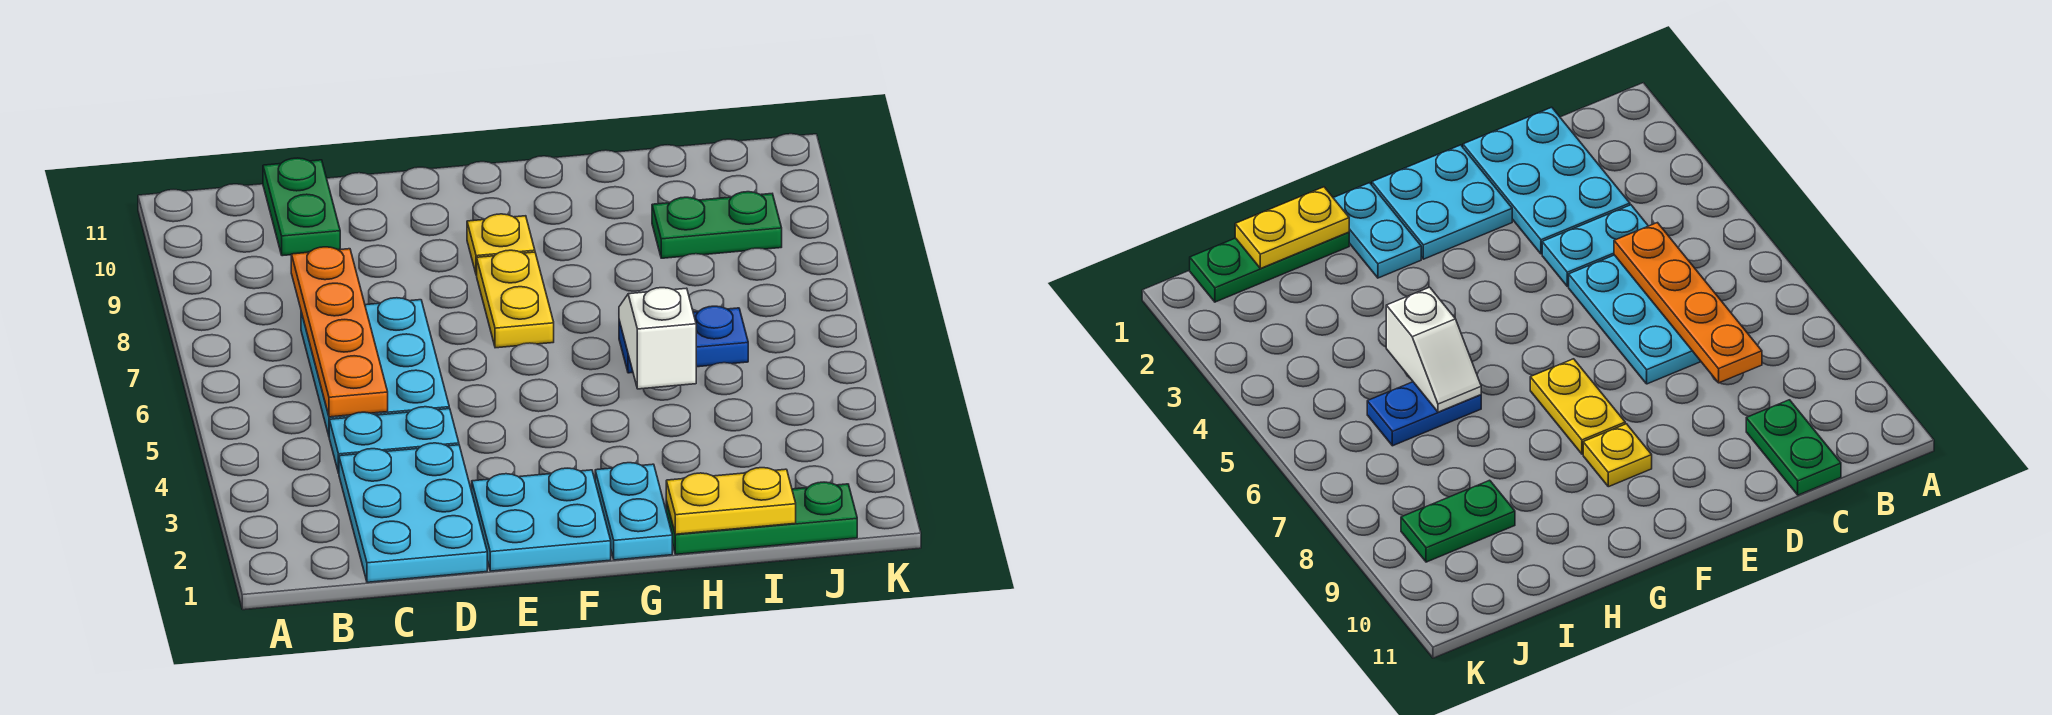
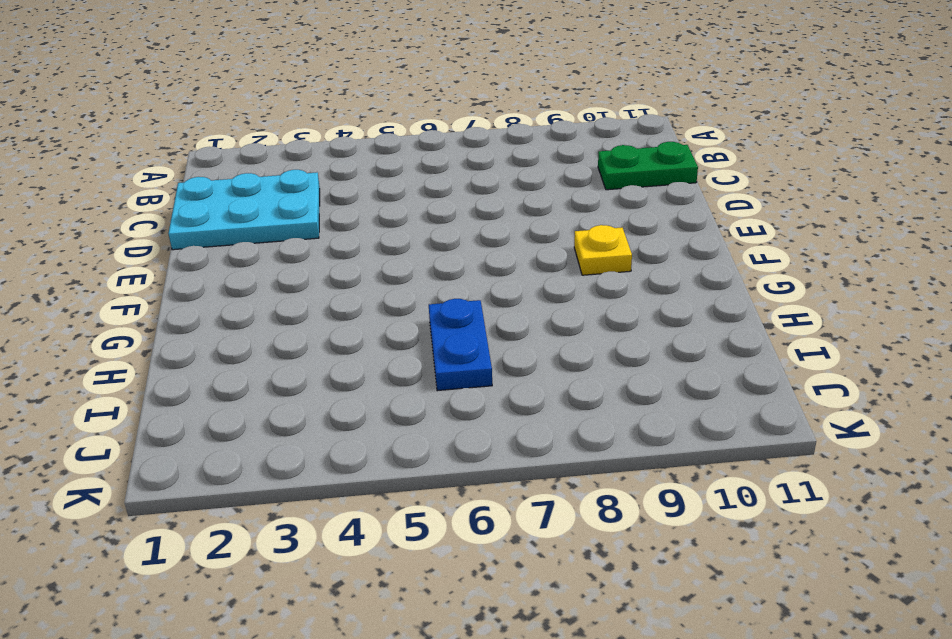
none -> cyan 1x2 plate [329,407,459,473]
none -> cyan 2x3 plate [301,298,449,435]
none -> cyan 2x2 plate [472,468,611,571]

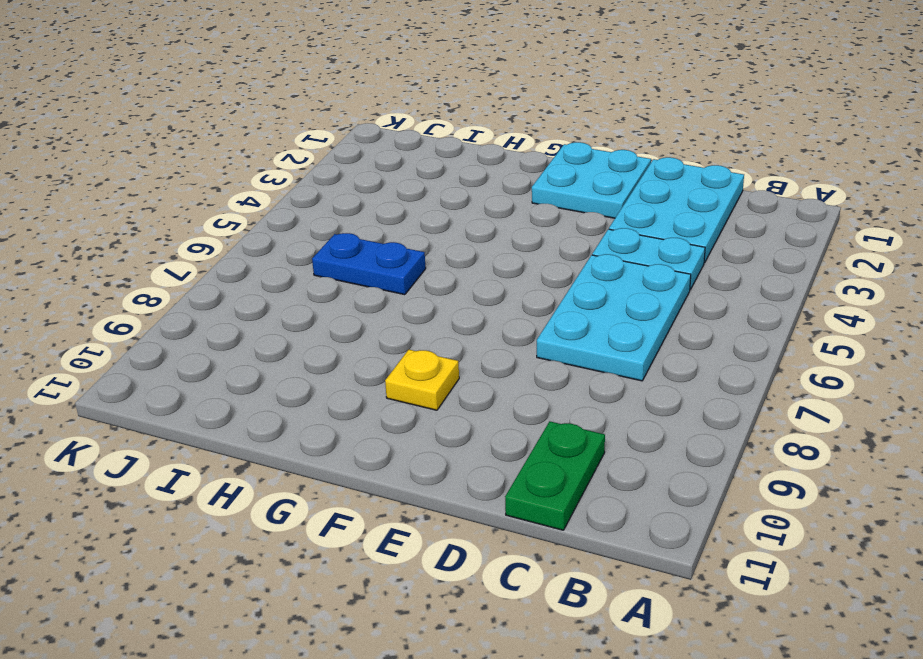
none -> yellow 1x2 plate [477,250,554,348]
none -> cyan 1x2 plate [595,463,672,560]
none -> green 1x3 plate [666,482,857,554]

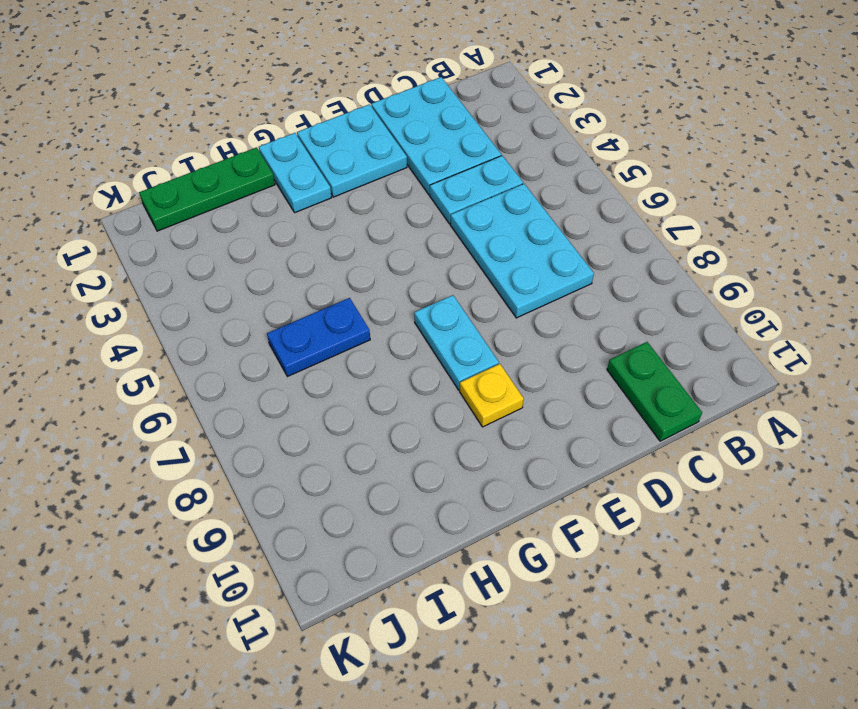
cyan 1x2 plate [414,295,499,390] -> yellow 1x2 plate [477,250,554,348]
none -> green 1x2 plate [652,192,782,258]
none -> orange 1x4 plate [291,247,388,417]
none -> yellow 1x2 plate [666,468,796,534]

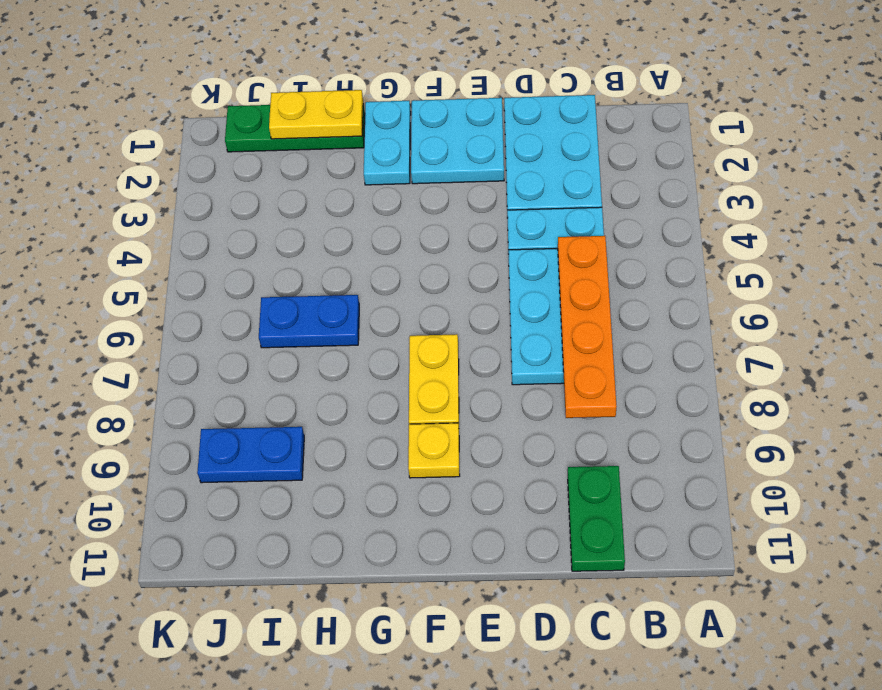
blue 1x2 plate [197,427,304,483] -> green 1x2 plate [652,192,782,258]
none -> white 1x2 slope [619,288,696,389]

